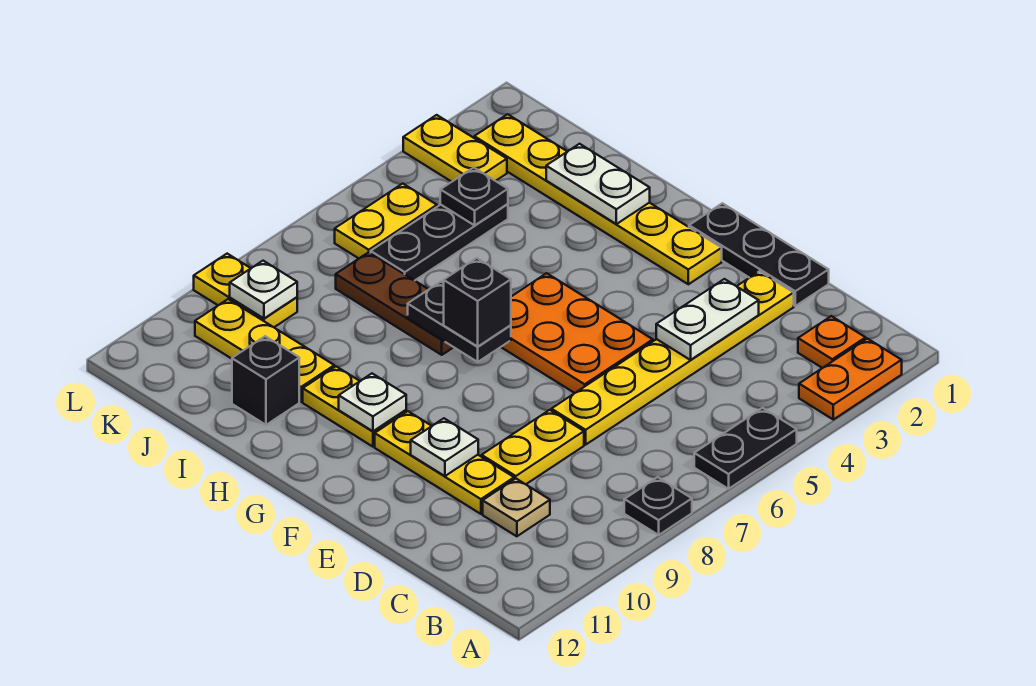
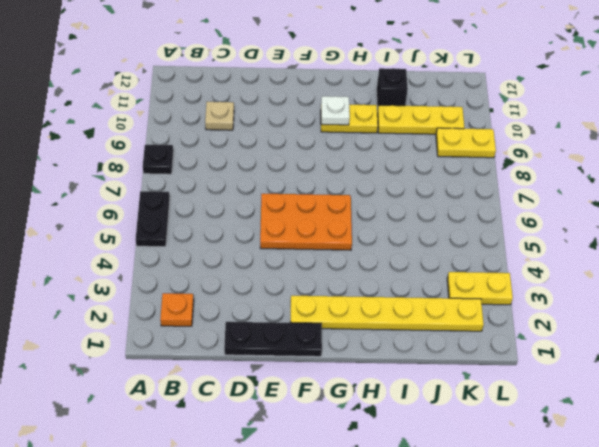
none -> orange 1x2 plate [799,339,902,419]
none -> yellow 1x6 plate [551,271,794,445]
none -> yellow 1x2 plate [481,410,584,484]

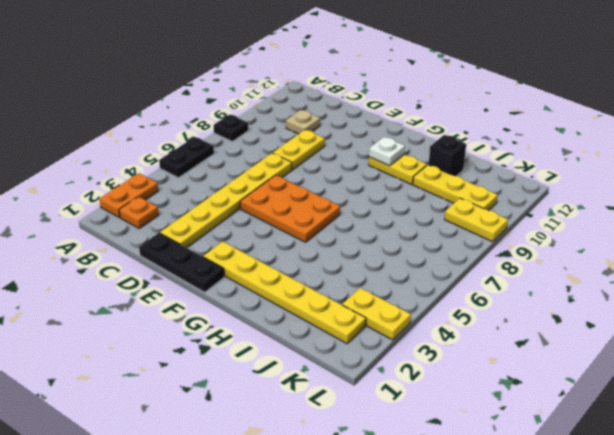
none -> yellow 1x3 plate [375,411,514,514]
none -> brown 1x3 plate [336,252,453,355]
none -> black 1x3 plate [371,204,508,280]

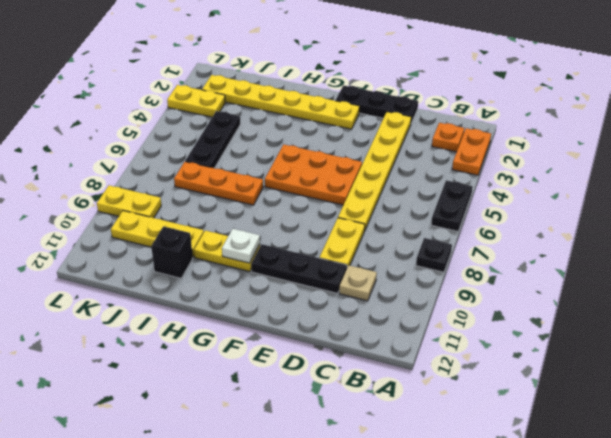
black 1x3 plate [251,244,347,293] -> yellow 1x3 plate [375,411,514,514]
orange 1x3 plate [174,162,263,205] -> brown 1x3 plate [336,252,453,355]
none -> yellow 1x2 plate [335,184,437,258]
none -> white 1x2 plate [656,279,759,360]
none -> white 1x1 plate [411,418,478,476]

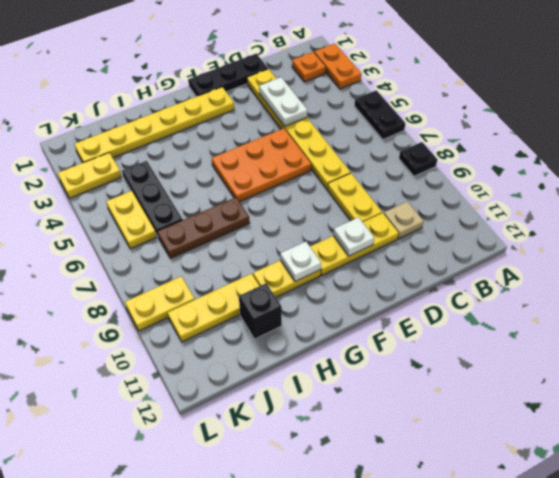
none -> black 1x2 plate [408,282,511,362]
none -> white 1x2 plate [546,144,650,224]
none -> black 1x1 plate [440,168,508,225]

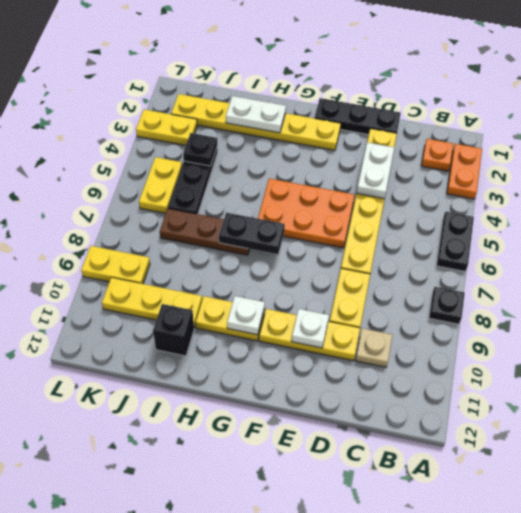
none -> white 1x1 plate [230,261,297,318]
none -> black 1x1 brick [444,258,511,346]

